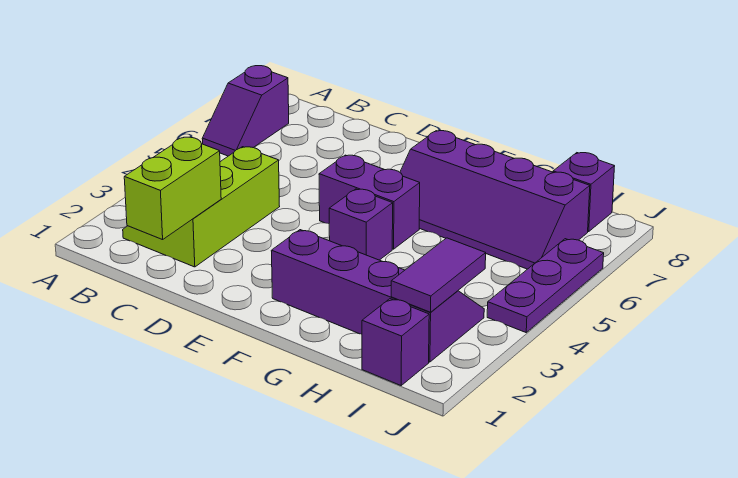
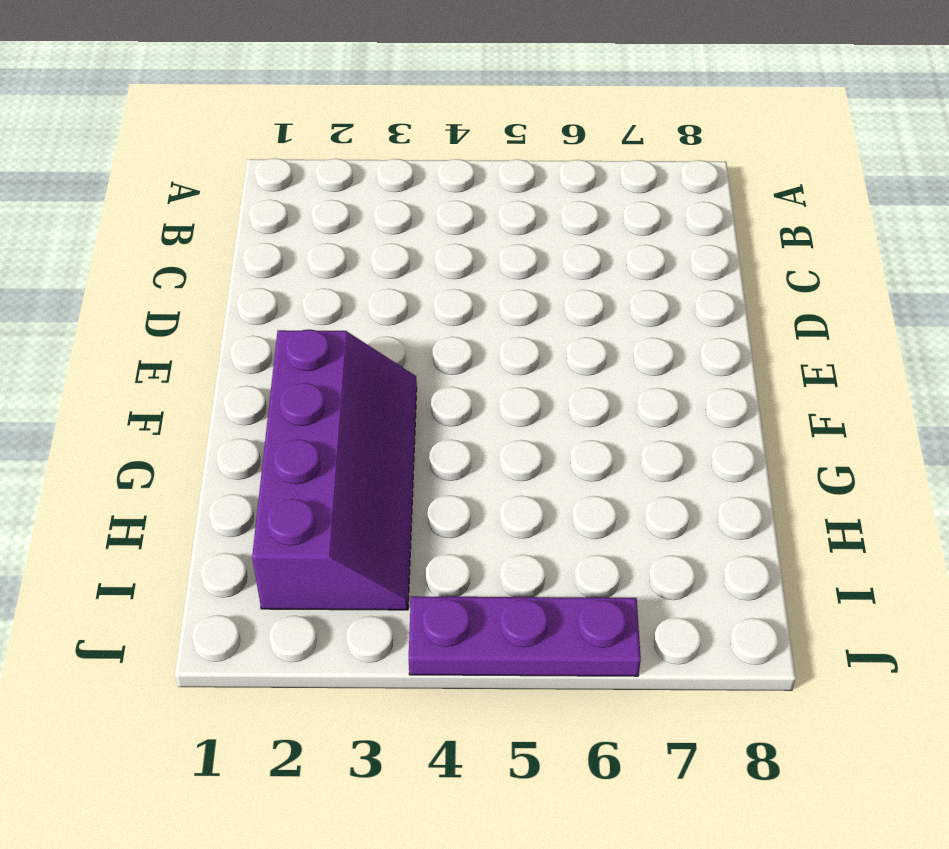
none -> purple 1x2 slope [202,66,289,156]
none -> lime 2x3 slope [123,147,280,267]

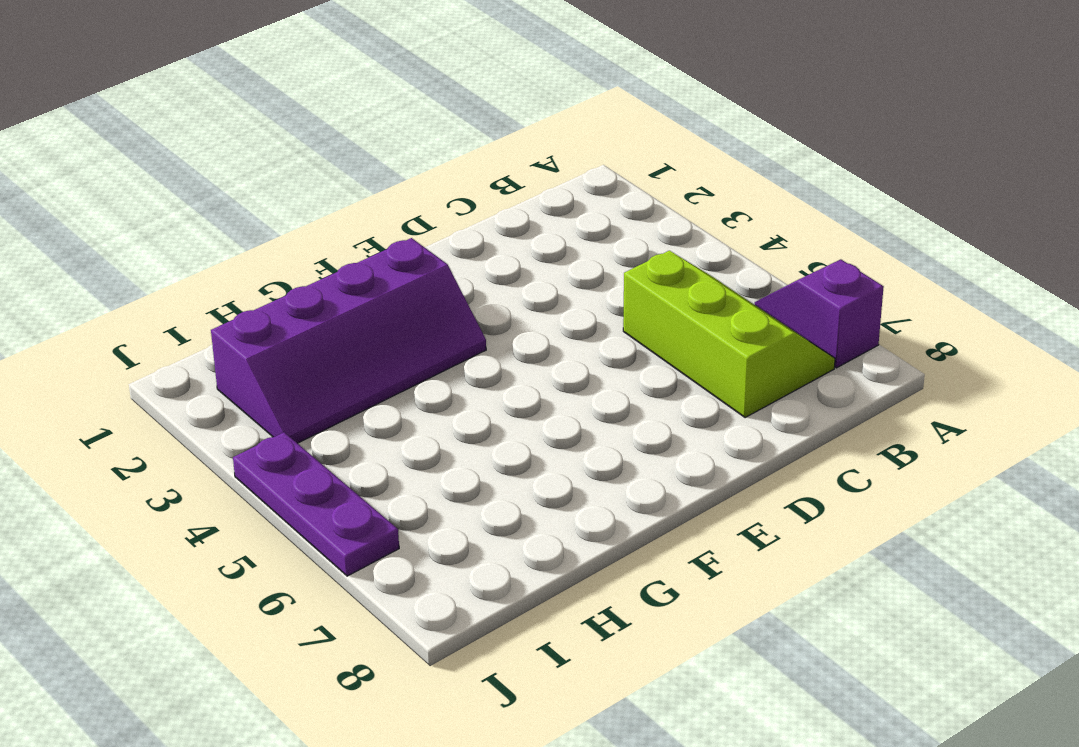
lime 2x3 slope [623,251,835,418] -> lime 2x3 slope moved to [123,147,280,267]
none -> purple 1x2 brick [319,155,420,249]
none -> purple 1x1 brick [329,189,393,260]

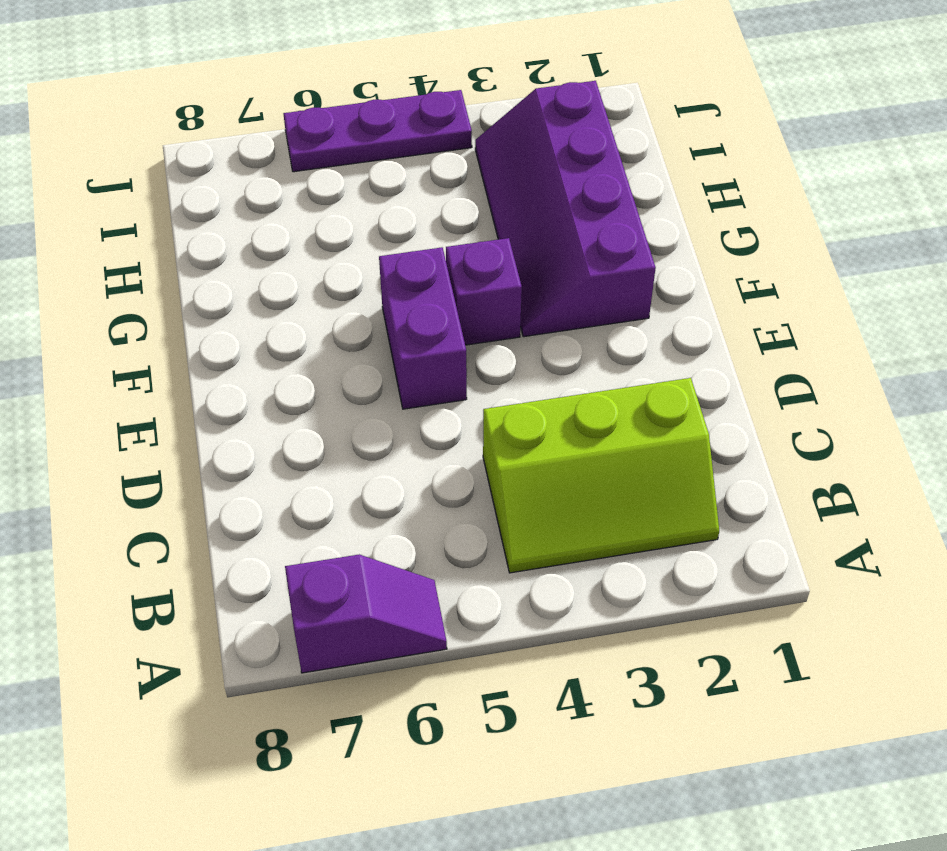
none -> purple 2x4 slope [400,131,590,269]
none -> purple 1x1 brick [362,299,429,385]

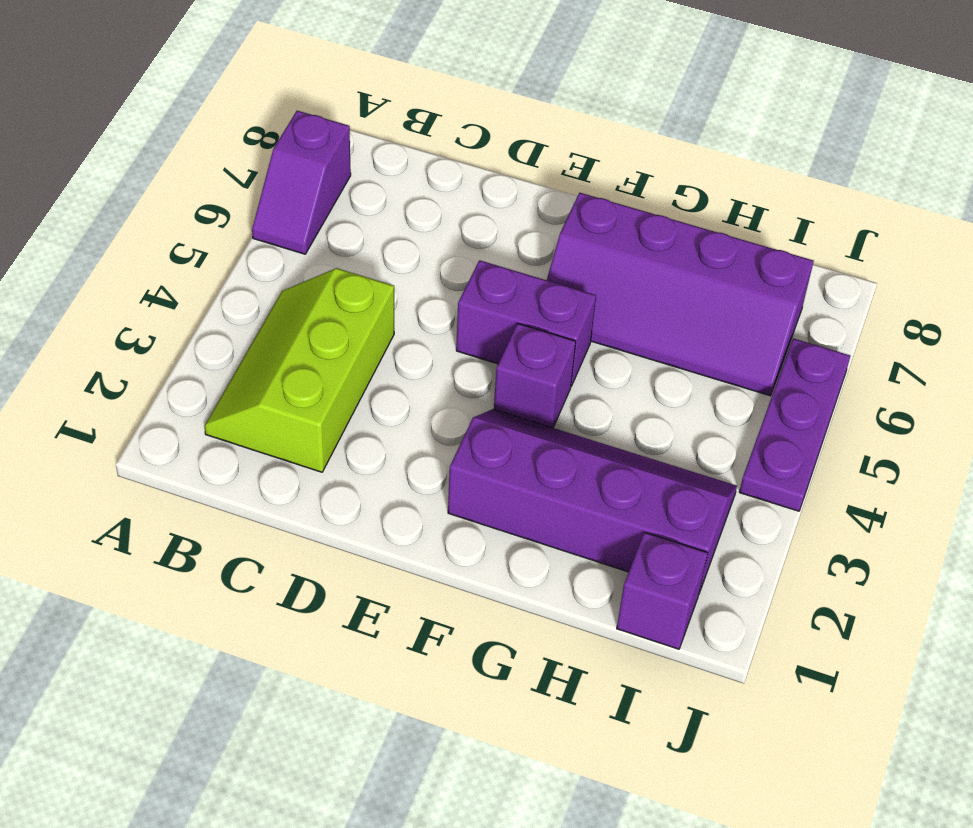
none -> purple 1x1 brick [553,153,615,232]
none -> lime 1x2 brick [124,137,221,240]

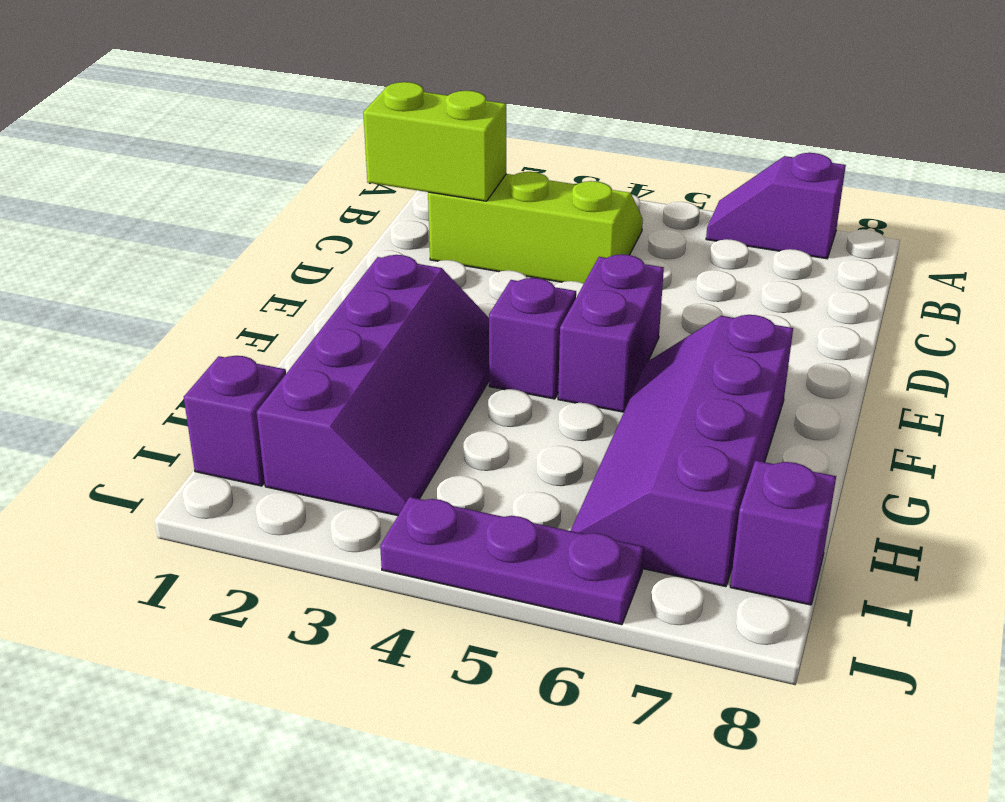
none -> purple 1x2 tile [391,238,486,312]

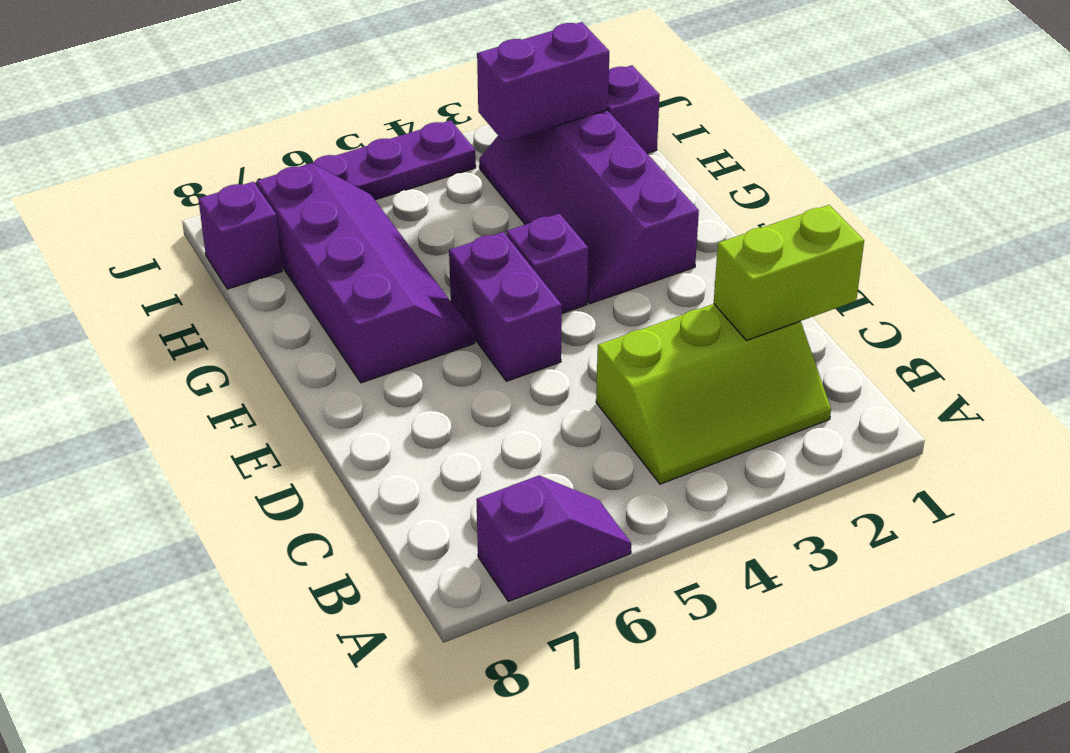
purple 1x2 brick [477,22,609,142] -> purple 1x2 tile [391,238,486,312]

